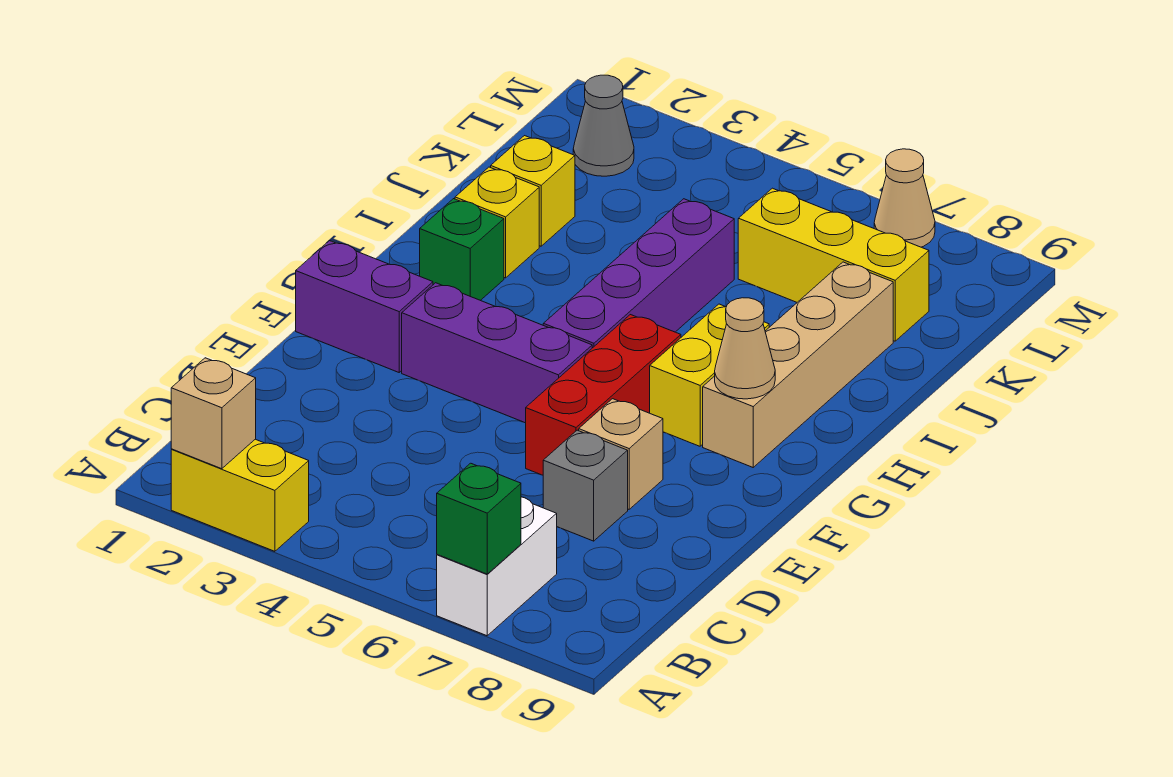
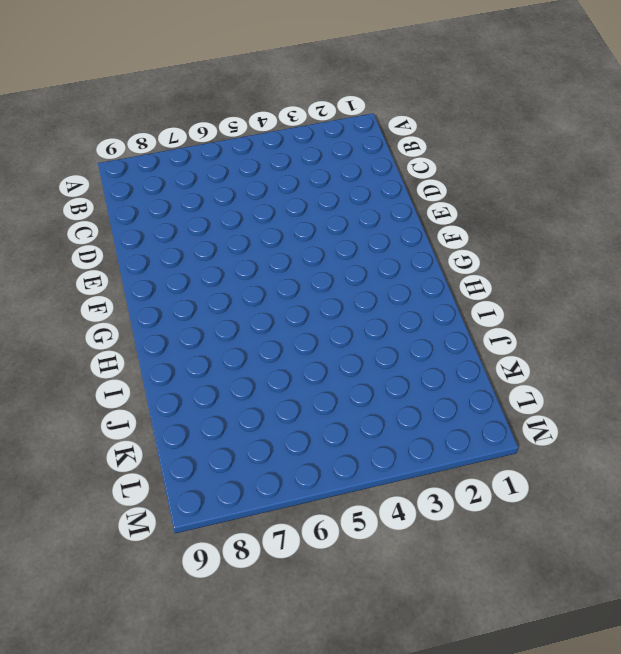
none -> yellow 1x2 brick [171,439,309,551]
none -> white 1x2 brick [437,497,557,636]
none -> grey 1x1 brick [543,430,628,541]

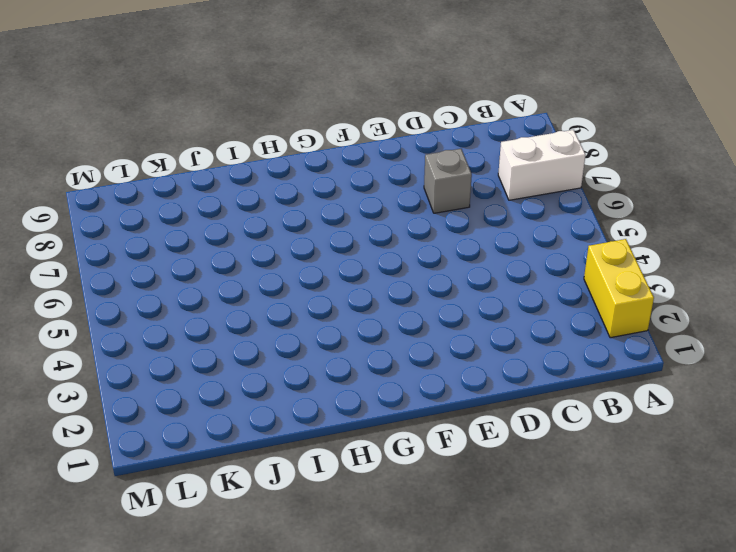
none -> red 1x3 brick [526,315,681,475]
none -> tan 1x1 brick [579,399,663,509]
none -> purple 1x2 brick [296,241,433,372]

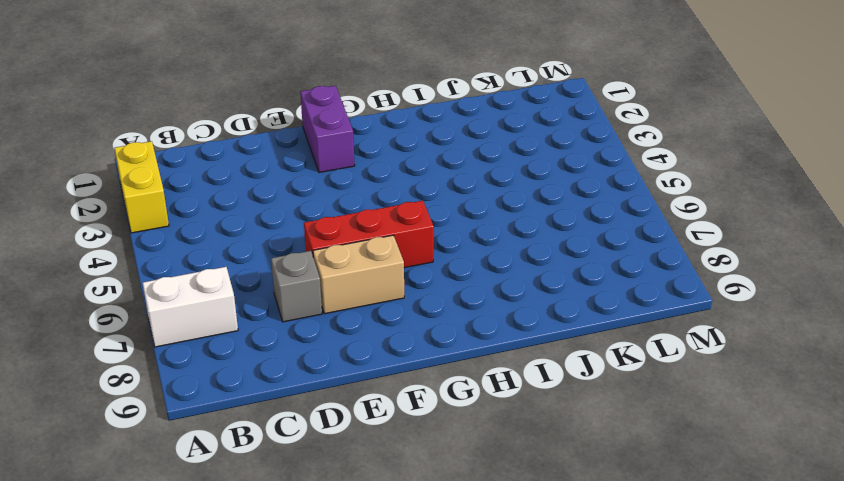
tan 1x2 brick [313,235,404,314] -> tan 1x1 brick [579,399,663,509]
none -> purple 1x3 brick [402,283,592,423]
none -> purple 1x4 brick [543,199,734,348]
none -> yellow 1x2 brick [650,304,769,446]

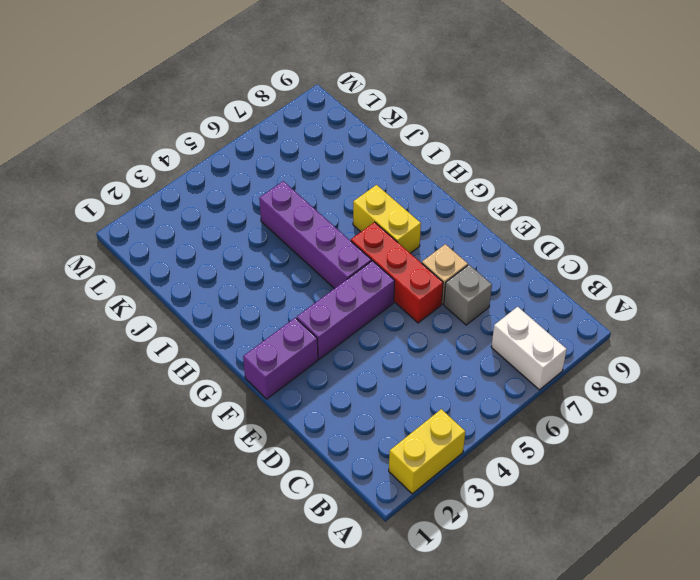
none -> tan 1x4 brick [703,262,893,467]
none -> green 1x1 brick [420,199,504,300]
none -> yellow 1x1 brick [455,167,539,278]

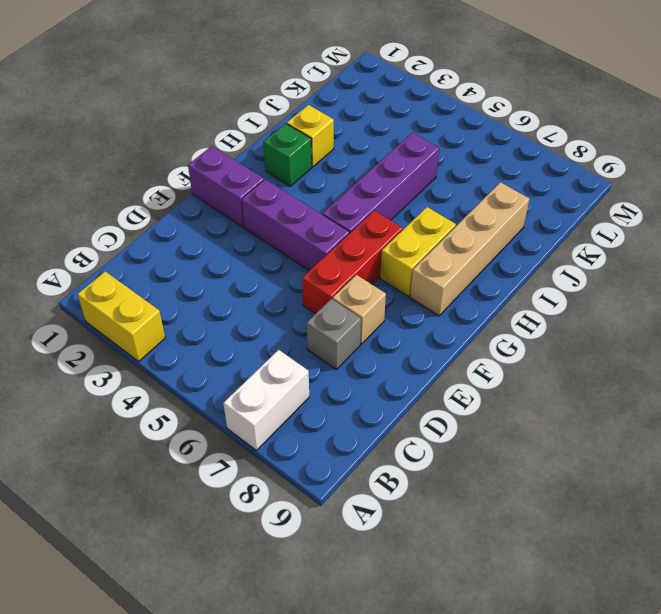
none -> yellow 1x1 brick [491,136,575,246]
none -> yellow 1x3 brick [738,188,929,341]
none -> grey 1x1 cone [573,75,634,176]

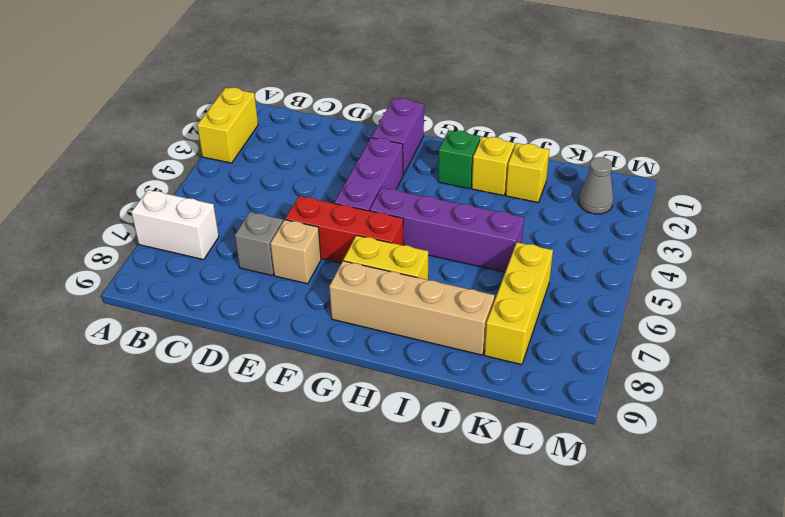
none -> tan 1x1 cone [874,149,935,247]
none -> tan 1x1 brick [171,358,256,469]
none -> green 1x1 brick [437,463,521,574]

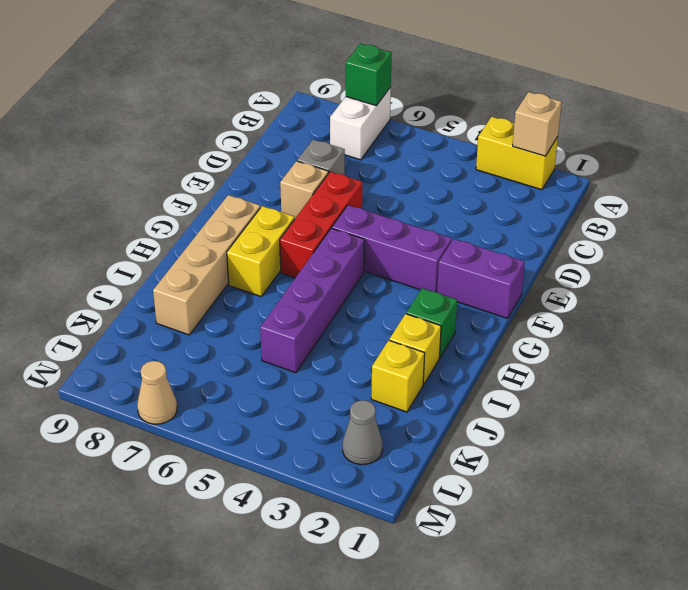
none -> yellow 1x3 brick [738,188,929,341]
none -> tan 1x1 cone [715,298,775,399]

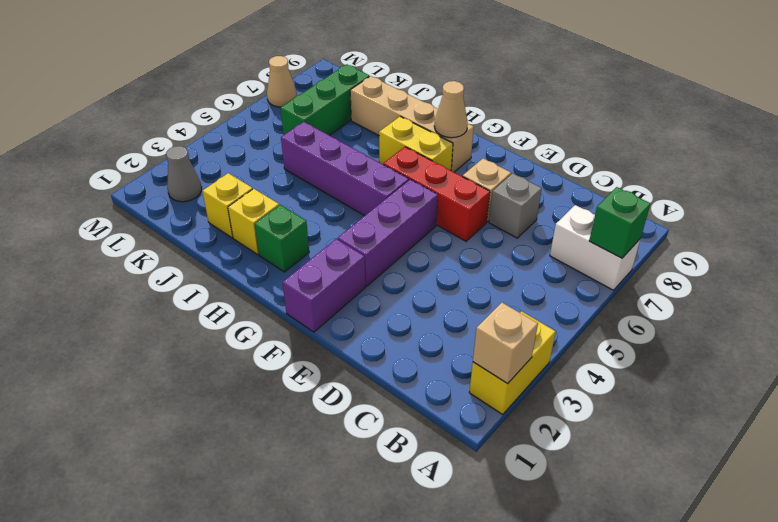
green 1x3 brick [281,64,369,135] -> yellow 1x3 brick [738,188,929,341]

